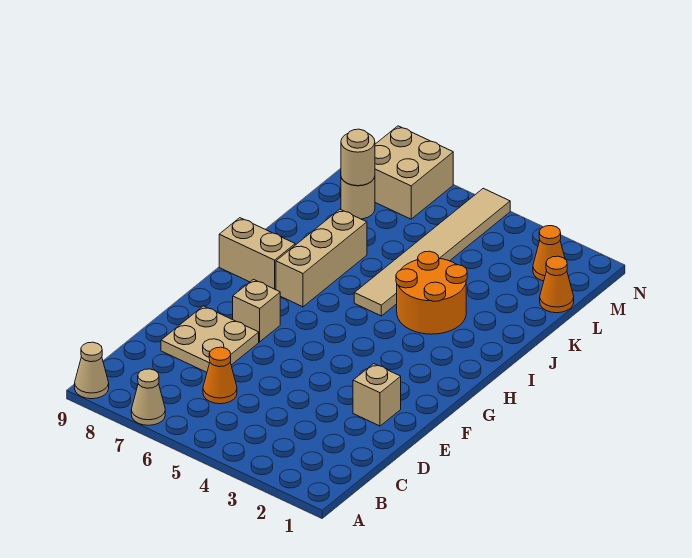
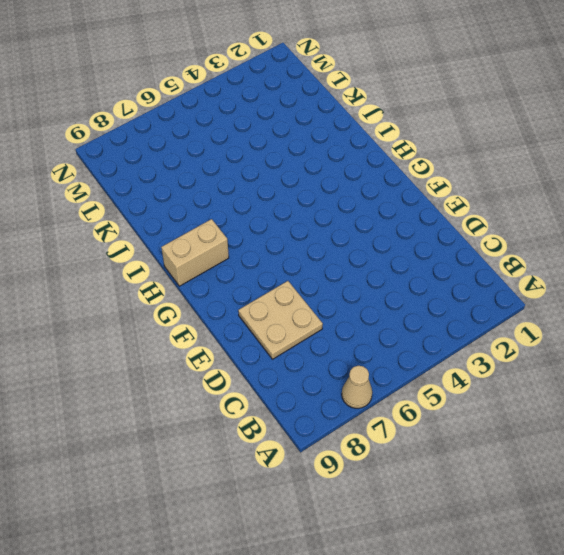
none -> tan 1x1 cone [75,342,109,399]
none -> orange 1x1 cone [203,347,237,404]
none -> tan 1x1 brick [353,364,401,426]

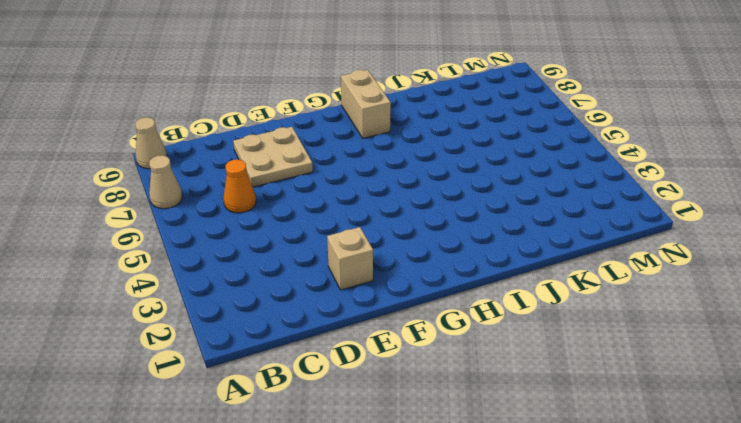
none -> tan 1x1 brick [233,279,280,342]
none -> tan 1x3 brick [276,209,367,307]
none -> orange 2x2 round brick [396,251,467,334]

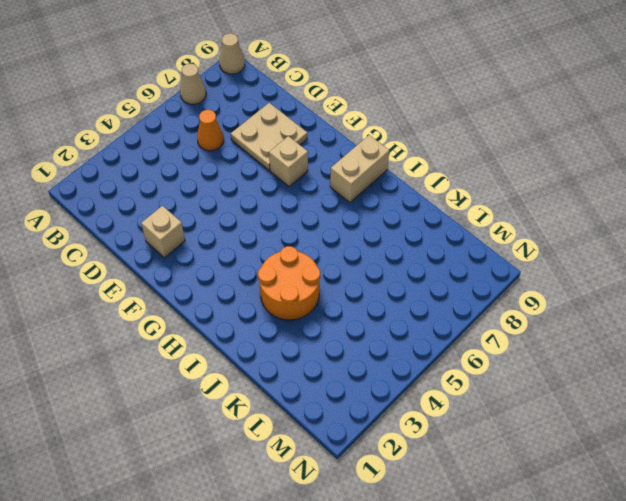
none -> tan 1x3 brick [276,209,367,307]
none -> tan 1x6 tile [354,188,510,316]
none -> orange 1x1 cone [540,256,574,313]

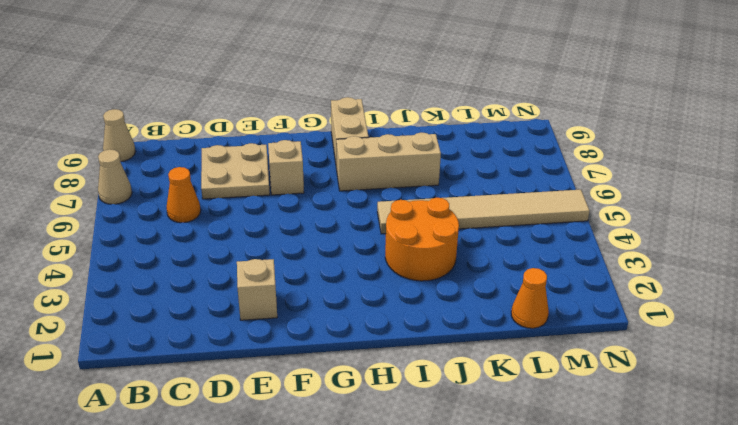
none -> tan 1x1 round brick [341,177,375,219]
none -> orange 1x1 cone [533,226,565,281]
none -> tan 2x2 brick [375,126,453,219]

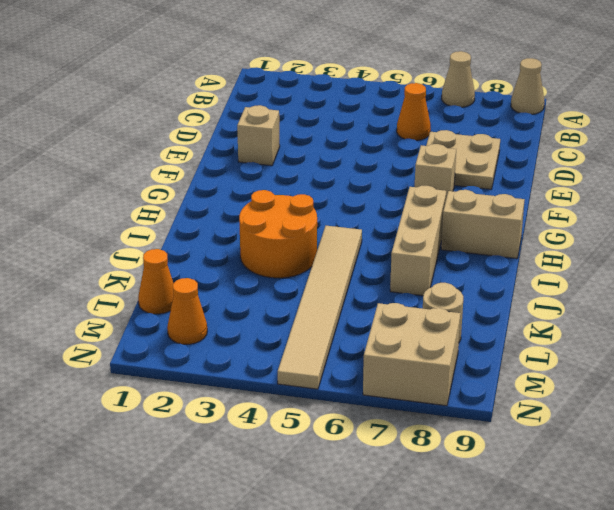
none -> tan 1x1 round brick [341,129,375,186]

